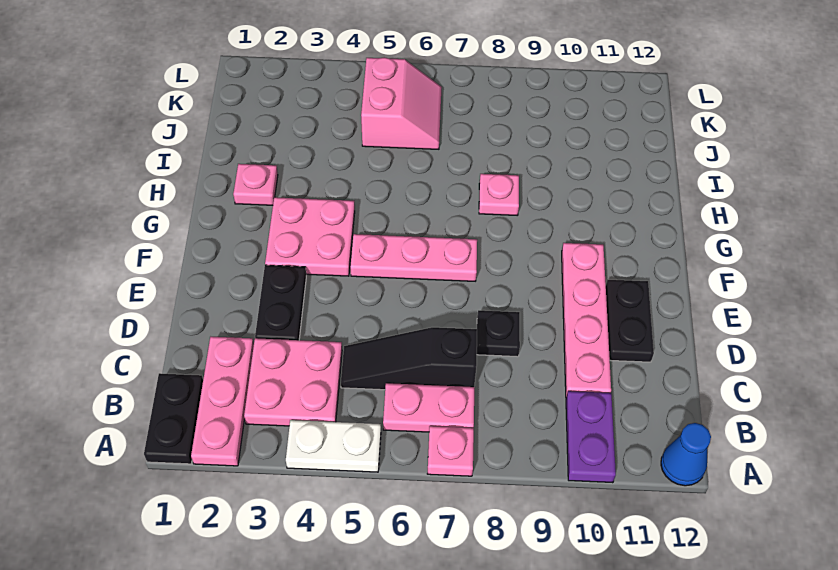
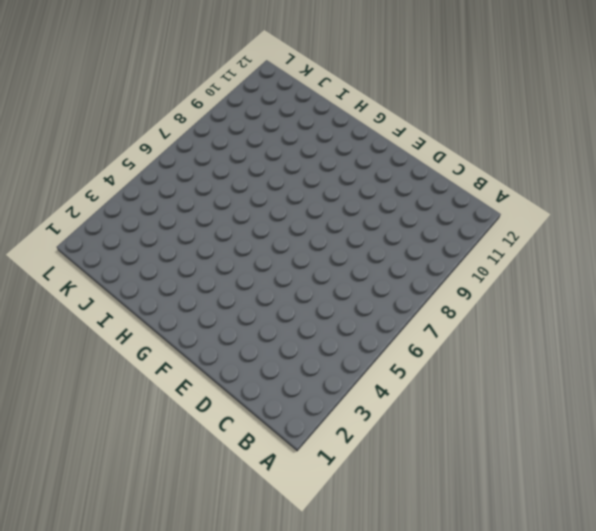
none -> black 1x2 plate [144,373,203,464]
none -> pink 1x3 plate [191,337,254,466]
none -> white 1x2 plate [286,420,381,472]

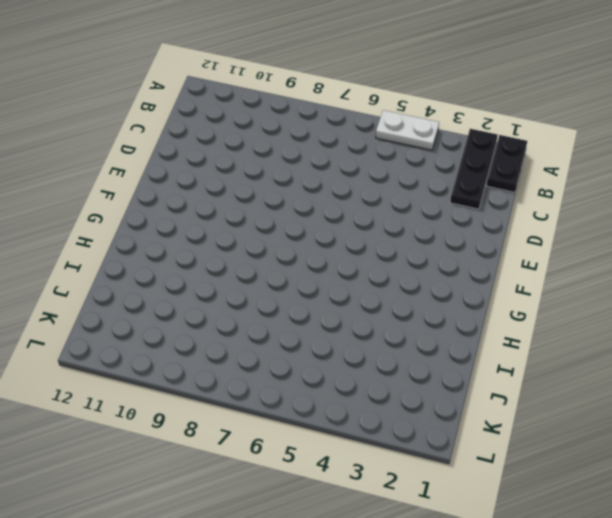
black 1x3 plate [450,129,498,209] -> pink 1x3 plate [191,337,254,466]
none -> pink 1x1 plate [427,426,474,476]
none -> purple 1x2 plate [566,391,616,483]
none -> blue 1x1 cone [661,423,711,486]

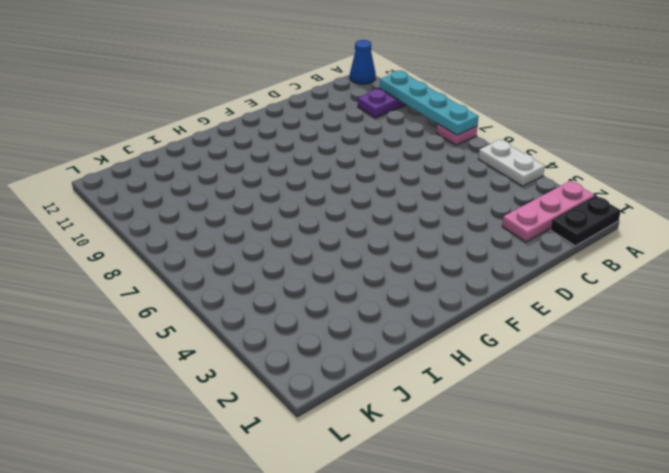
cyan 1x4 plate [380,71,479,135] -> none
none -> pink 2x2 plate [244,338,342,426]
none -> pink 1x2 plate [383,383,475,432]
none -> black 1x3 slope [341,327,477,390]

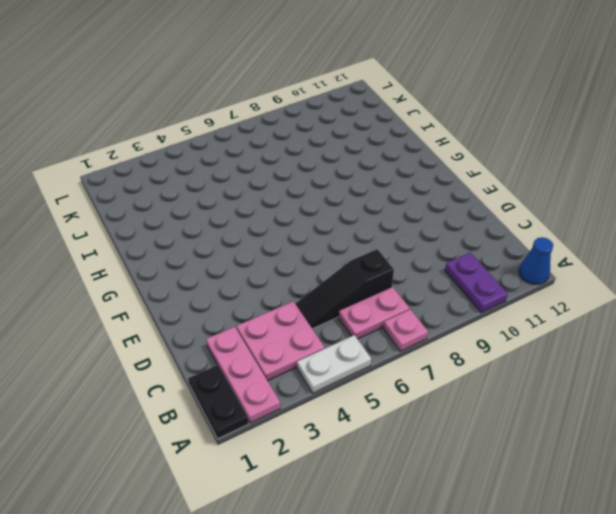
none -> pink 1x4 plate [562,243,611,397]
none -> black 1x2 plate [255,265,306,340]
none -> black 1x1 plate [477,310,520,357]

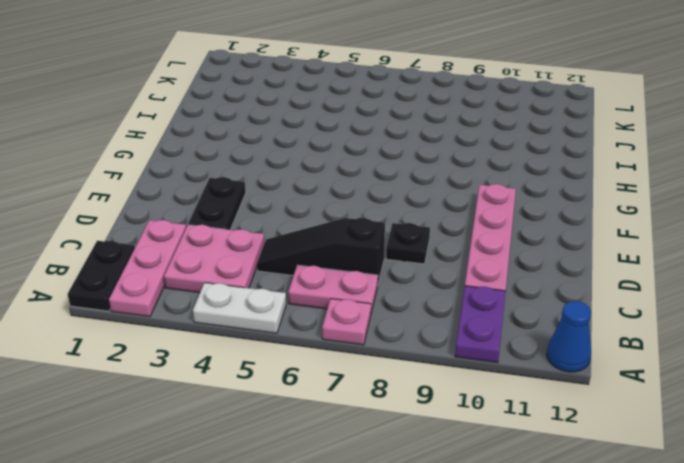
none -> black 1x2 plate [606,280,654,362]
none -> pink 2x2 plate [265,197,355,276]
none -> pink 1x3 plate [350,234,477,281]

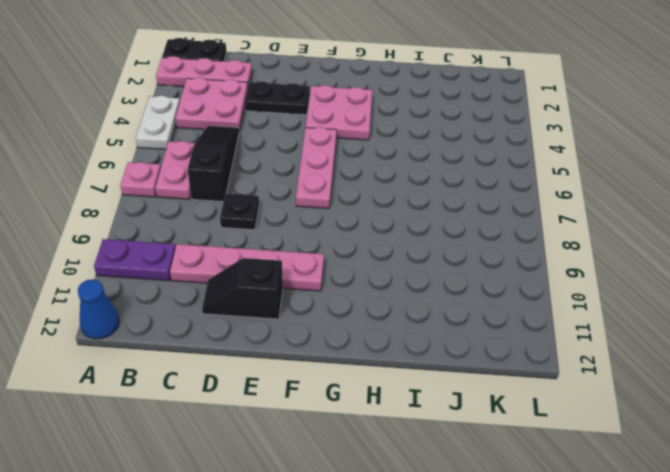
black 1x2 slope [202,258,283,319] -> black 1x2 plate [606,280,654,362]
none -> pink 1x1 plate [233,164,278,205]
none -> pink 1x1 plate [479,174,519,215]
none -> pink 2x2 slope [361,57,442,149]

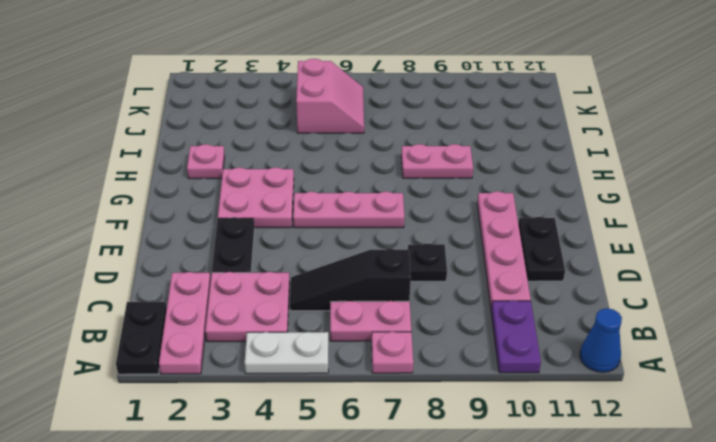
pink 1x2 plate [401,144,473,178] -> pink 1x1 plate [479,174,519,215]

